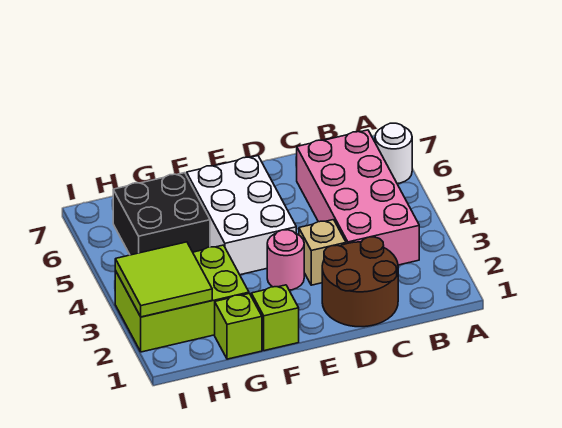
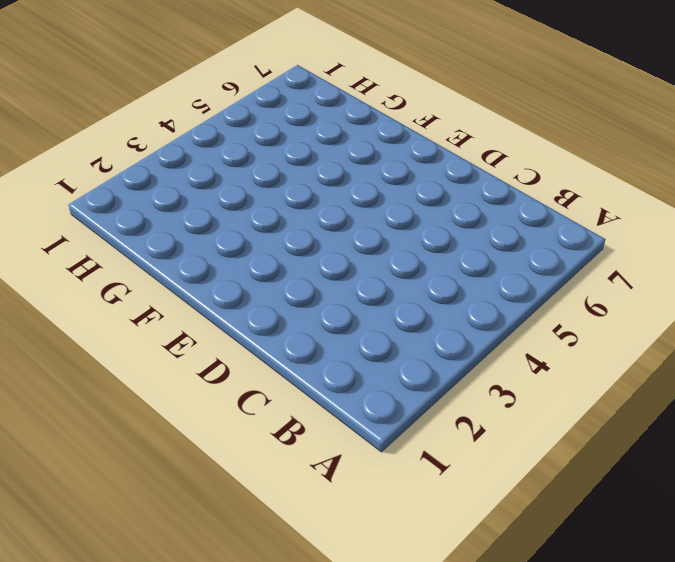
none -> white 1x1 round brick [375,123,412,184]
none -> pink 2x4 brick [297,130,419,265]

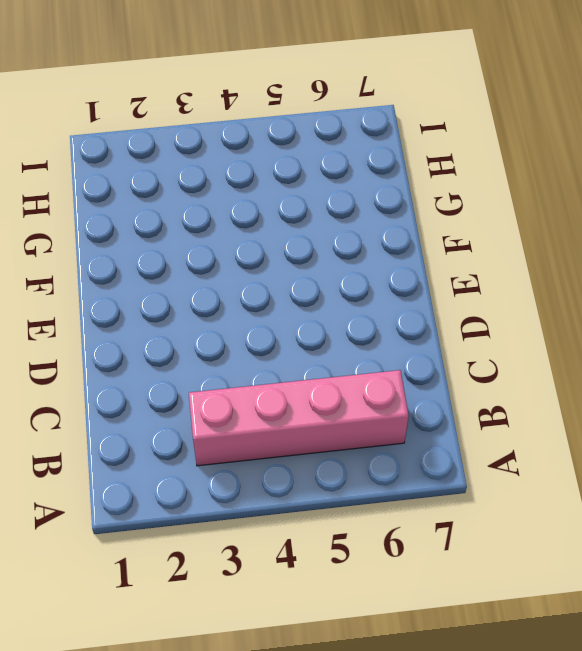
pink 1x4 brick [189,370,409,466] -> pink 2x4 brick [297,130,419,265]
none -> white 1x1 round brick [375,123,412,184]
none -> brown 2x2 round brick [322,237,398,327]

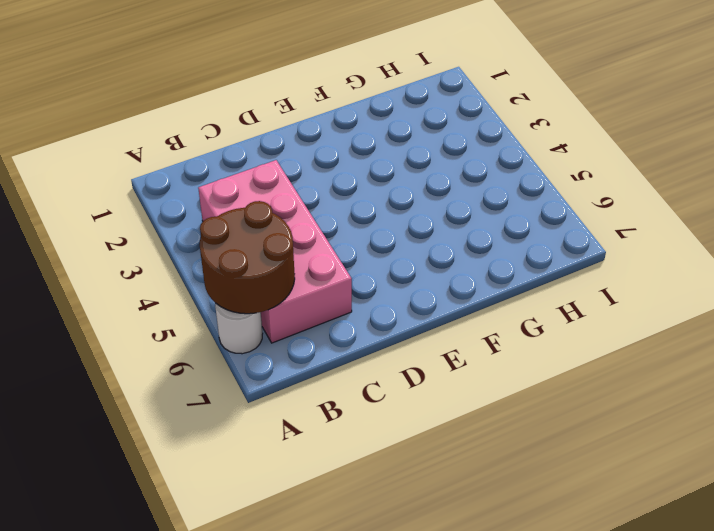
brown 2x2 round brick [200,201,295,314] -> brown 2x2 round brick moved to [322,237,398,327]
none -> tan 1x1 brick [299,220,346,285]
none -> pink 1x1 round brick [267,230,304,290]

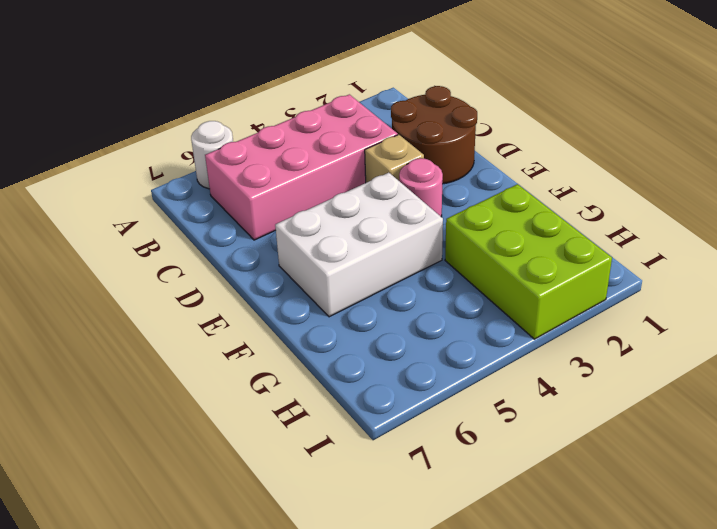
none -> lime 1x1 brick [251,285,299,351]
none -> lime 1x1 brick [215,293,262,359]

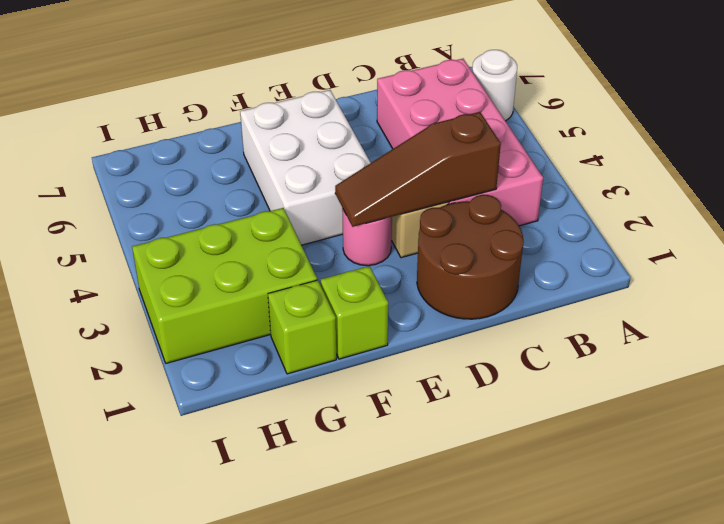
brown 1x3 slope [335,112,501,227] -> none
none -> black 2x2 brick [113,173,210,255]
none -> lime 2x2 tile [115,242,212,317]

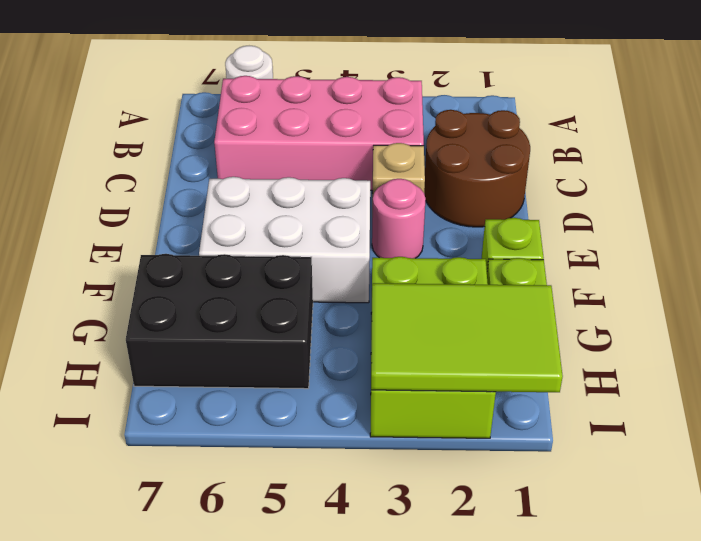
black 2x3 brick [126,254,313,389] -> black 2x2 brick [113,173,210,255]
lime 2x3 tile [371,283,563,392] -> lime 2x2 tile [115,242,212,317]

